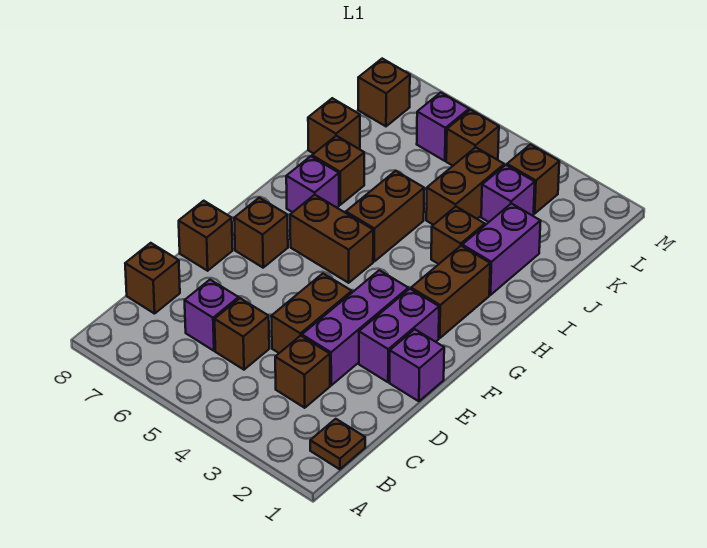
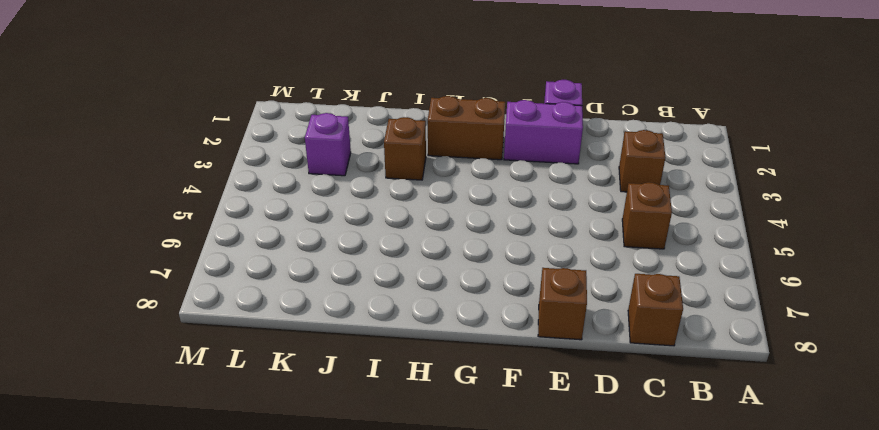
none -> brown 1x1 plate [310,419,365,469]
none -> purple 1x1 brick [185,280,239,351]
none -> purple 1x3 brick [302,270,408,385]

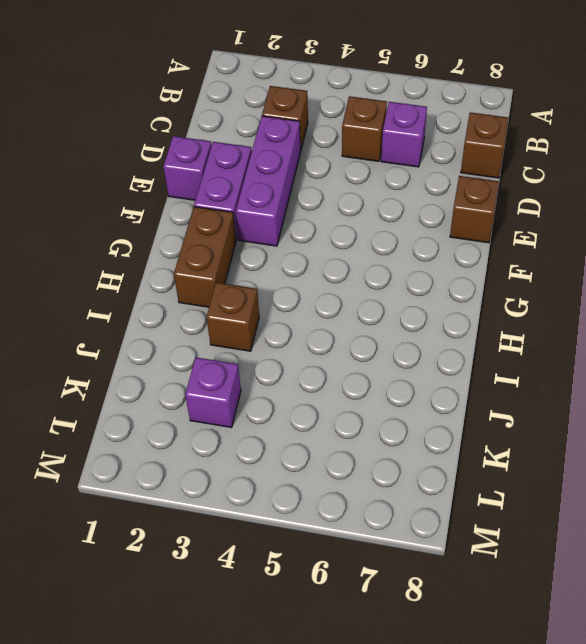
none -> brown 1x1 plate [310,419,365,469]
none -> brown 1x2 brick [271,274,352,353]
none -> brown 1x1 brick [234,198,288,268]

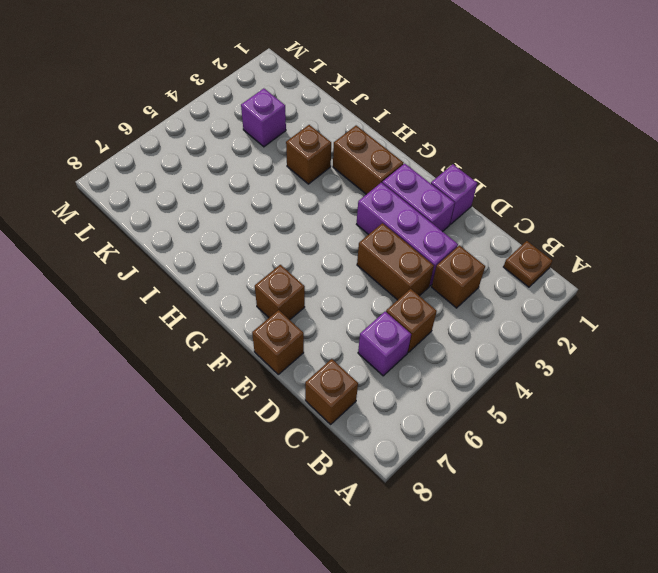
none -> brown 1x2 brick [290,195,373,283]
none -> brown 1x2 brick [346,171,424,261]
none -> purple 1x1 brick [286,156,339,212]

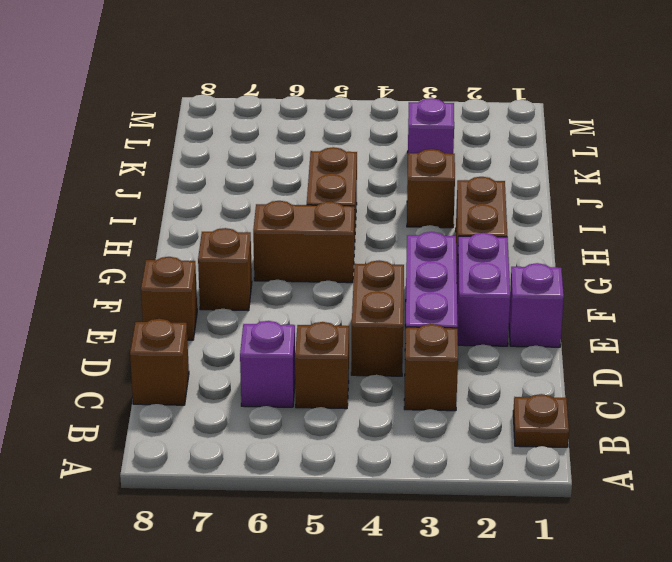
none -> purple 1x1 brick [286,156,339,212]
none -> purple 1x2 brick [462,204,540,295]
none -> brown 1x1 brick [312,136,364,205]

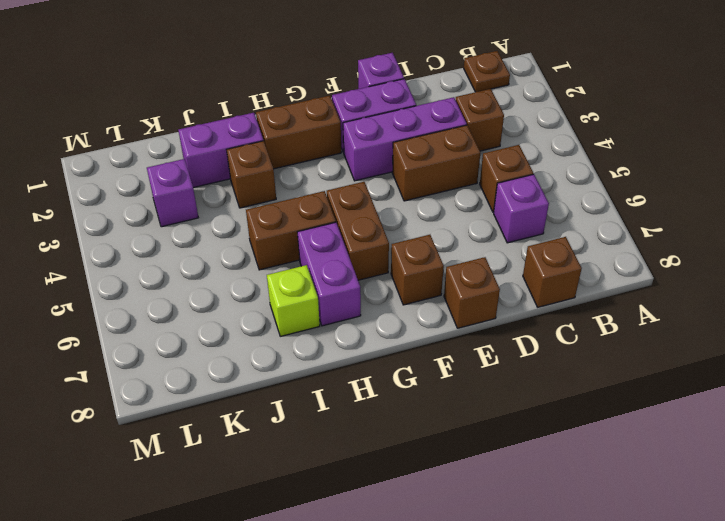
purple 1x2 brick [297,222,361,326] -> purple 1x1 brick [286,156,339,212]
lime 1x1 brick [267,265,320,336] -> brown 1x1 brick [312,136,364,205]
none -> brown 1x2 brick [426,147,504,225]
none -> brown 1x1 brick [308,98,360,154]
none -> brown 1x1 brick [507,144,559,214]

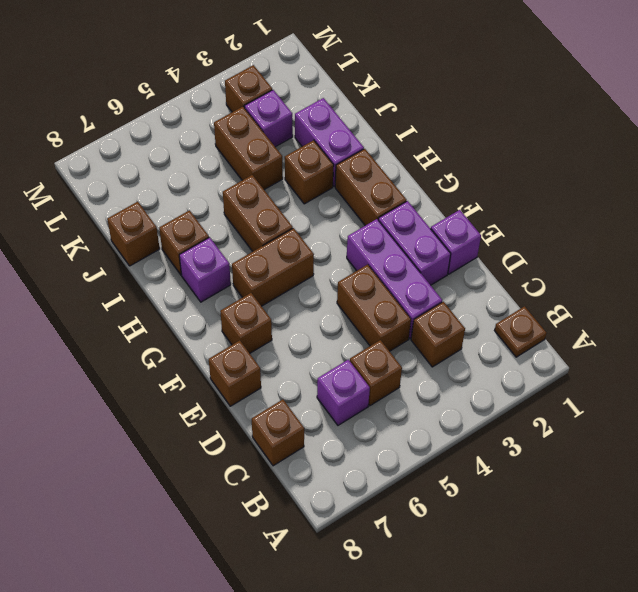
none -> brown 1x1 brick [446,110,499,166]
none -> purple 1x1 brick [417,93,469,161]
none -> brown 1x1 brick [358,59,410,126]

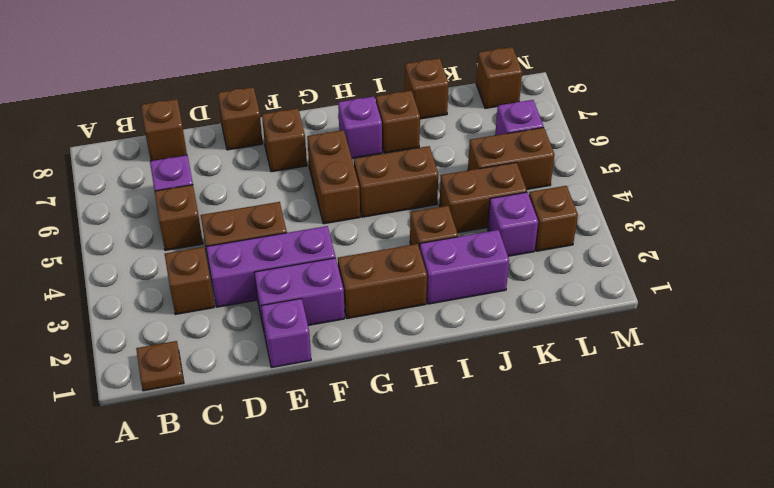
brown 1x2 brick [468,127,555,189] -> brown 1x1 brick [446,110,499,166]

